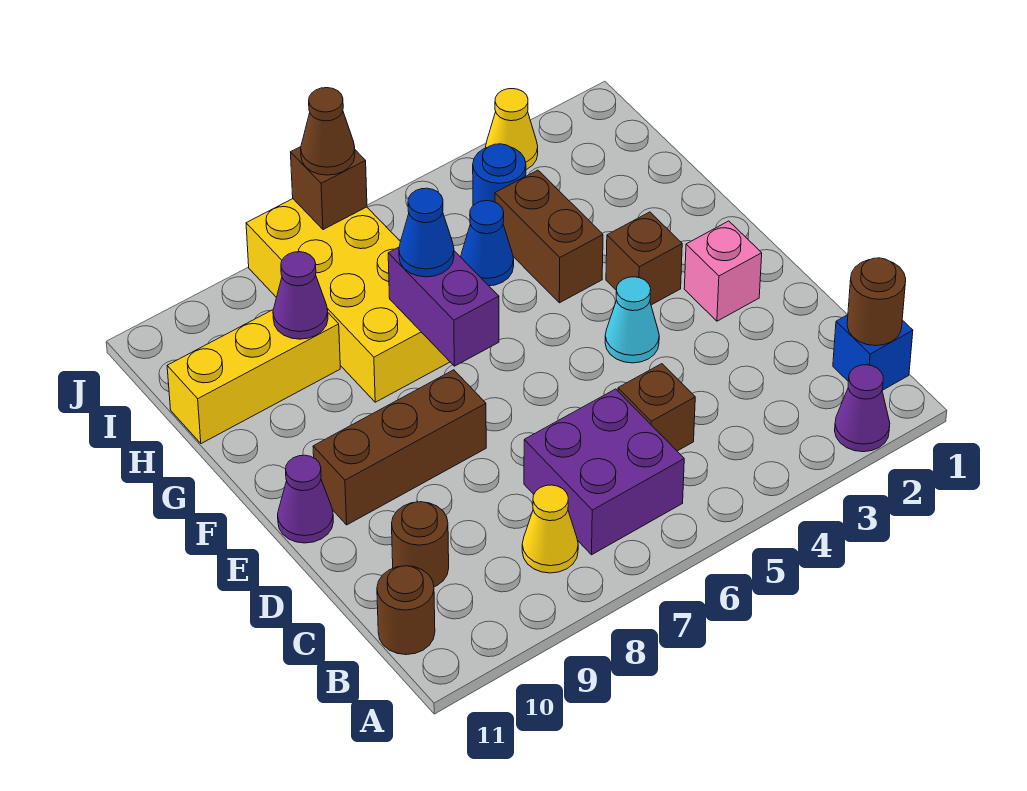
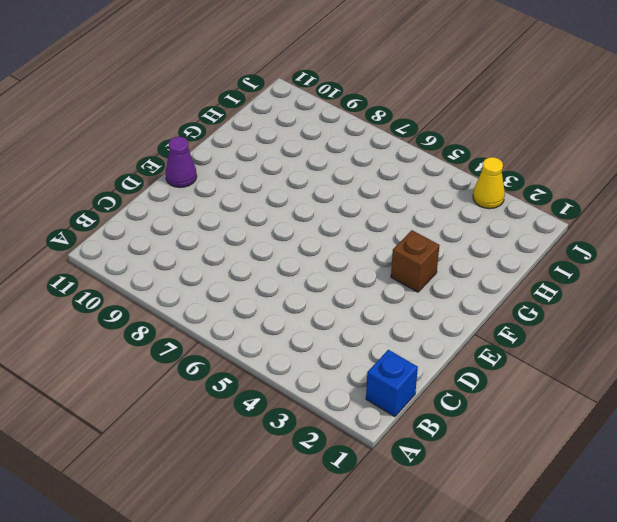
none -> purple 1x1 cone [835,365,890,452]
none -> purple 2x2 brick [524,389,684,555]
none -> yellow 1x1 cone [522,485,578,573]

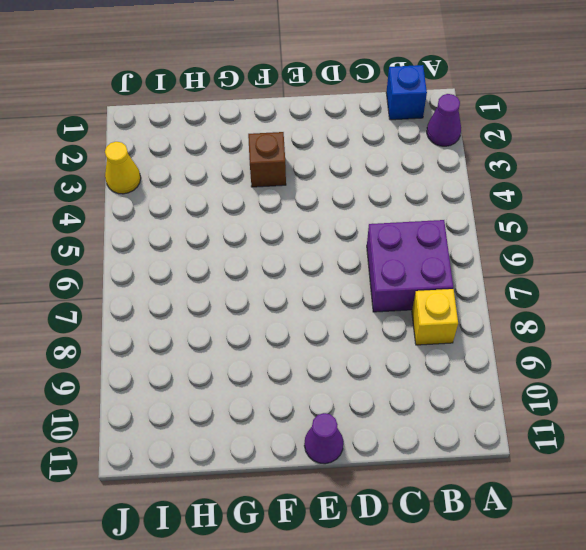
yellow 1x1 brick [412,289,458,345] -> yellow 1x1 cone [522,485,578,573]
none -> brown 1x1 round brick [377,566,435,655]
none -> brown 1x1 brick [618,364,695,451]
none -> brown 1x1 round brick [392,502,449,587]

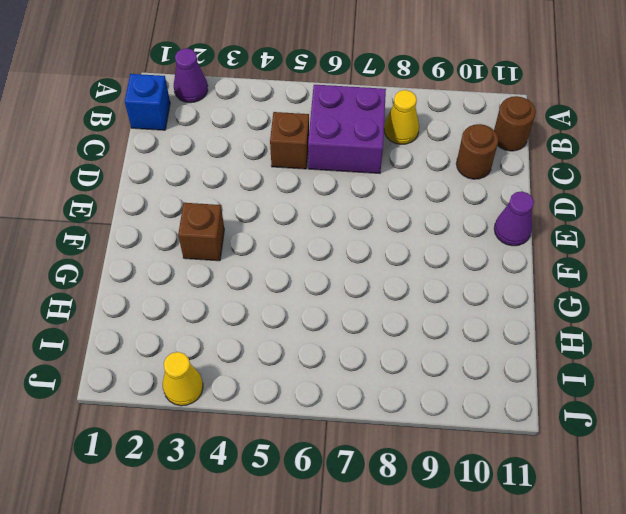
none -> pink 1x1 brick [684,221,762,321]
none -> cyan 1x1 cone [605,277,659,363]
none -> brown 1x3 brick [313,370,486,525]

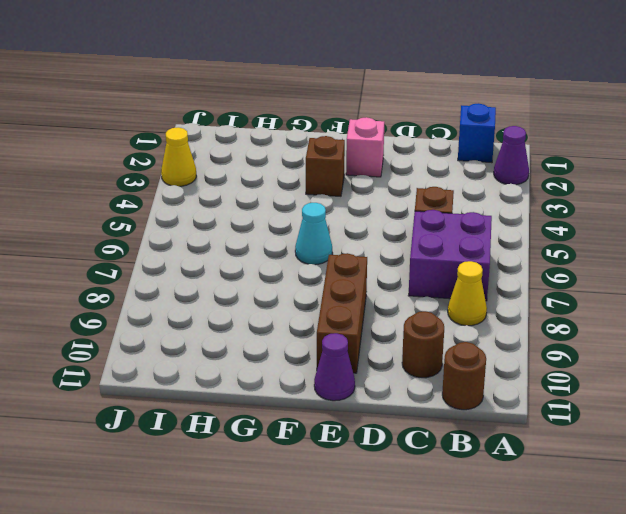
cyan 1x1 cone [295,203,332,265] -> cyan 1x1 cone moved to [605,277,659,363]
none -> brown 1x2 brick [495,170,603,303]
none -> yellow 2x4 brick [246,199,450,402]
none -> blue 1x1 cone [461,201,514,286]

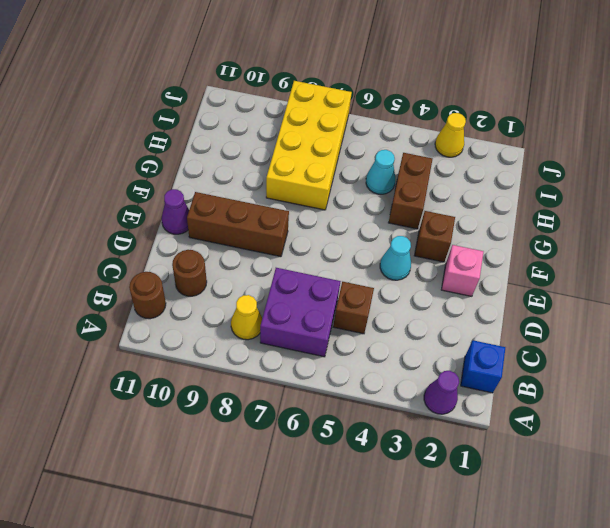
cyan 1x1 cone [366,150,395,194] -> blue 1x1 cone [461,201,514,286]
none -> yellow 1x3 brick [167,310,340,444]
none -> blue 1x1 round brick [473,144,526,205]
none -> brown 1x1 round brick [847,258,906,346]

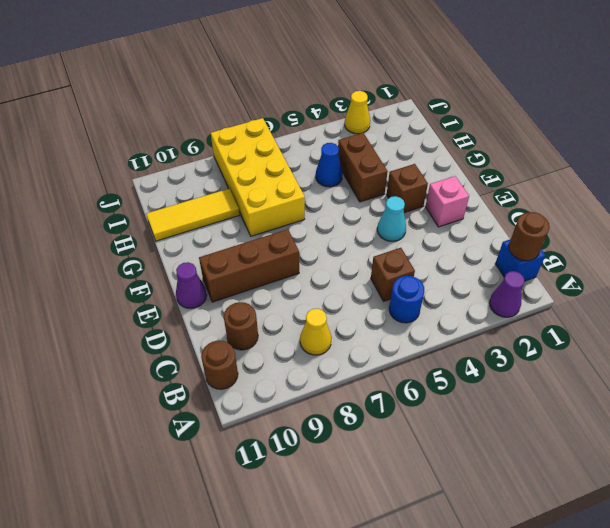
blue 1x1 round brick [389,276,424,323] -> blue 1x1 round brick moved to [473,144,526,205]
yellow 1x3 tile [146,189,239,241] -> yellow 1x3 brick [167,310,340,444]
none -> purple 2x2 brick [524,389,684,555]
none -> purple 1x2 brick [388,247,499,366]
none -> purple 1x1 cone [273,252,328,339]

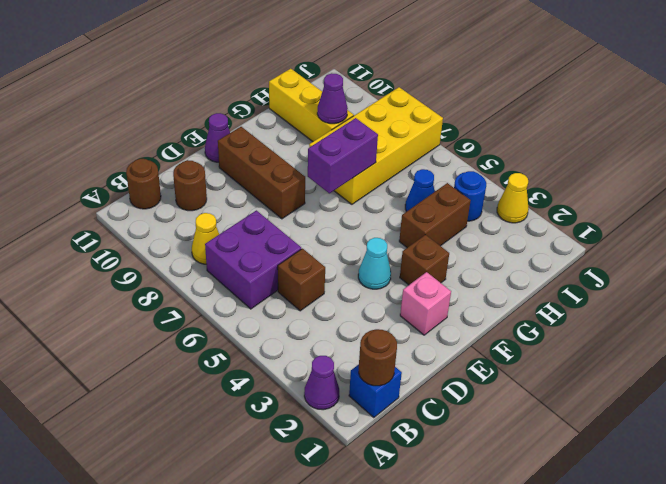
none -> brown 1x1 brick [291,147,367,230]
none -> blue 1x1 cone [399,188,454,277]
none -> brown 1x1 cone [301,88,355,175]

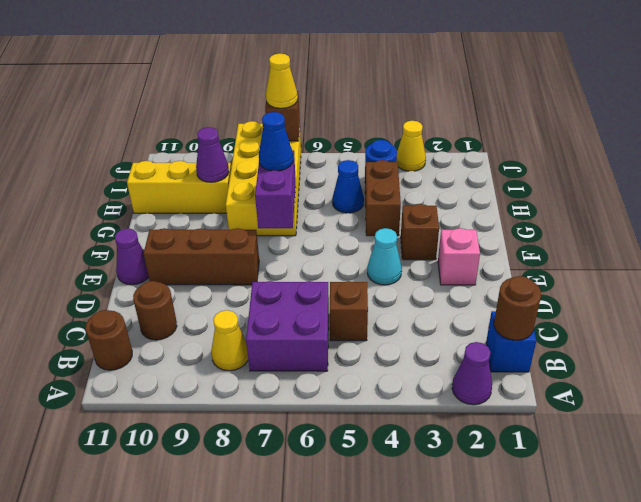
yellow 1x1 cone [266,53,298,108] -> brown 1x1 cone [301,88,355,175]

